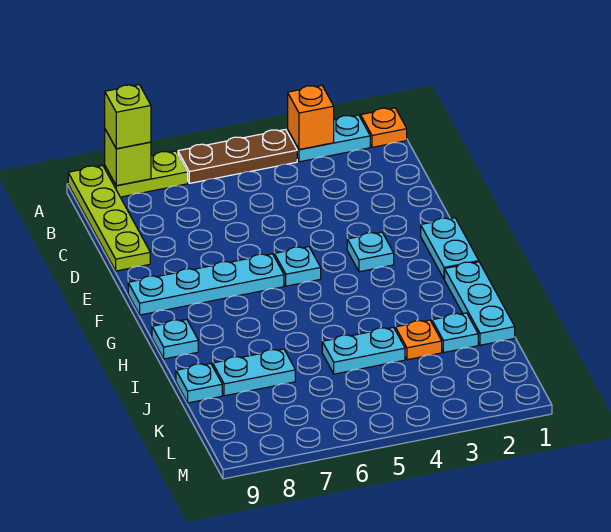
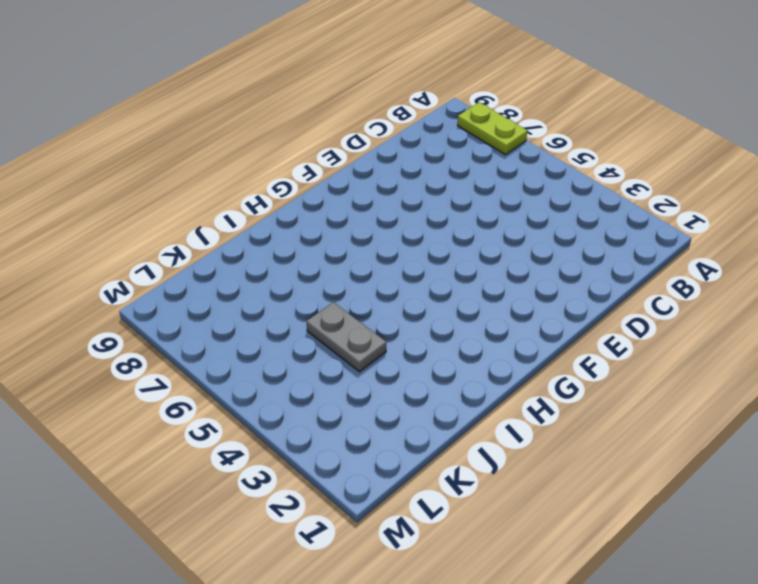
grey 1x2 plate [306,302,386,372] -> cyan 1x2 plate [322,327,405,374]
none -> orange 1x1 plate [361,108,407,147]
none -> cyan 1x2 plate [288,115,370,162]
none -> brown 1x3 plate [178,130,297,183]

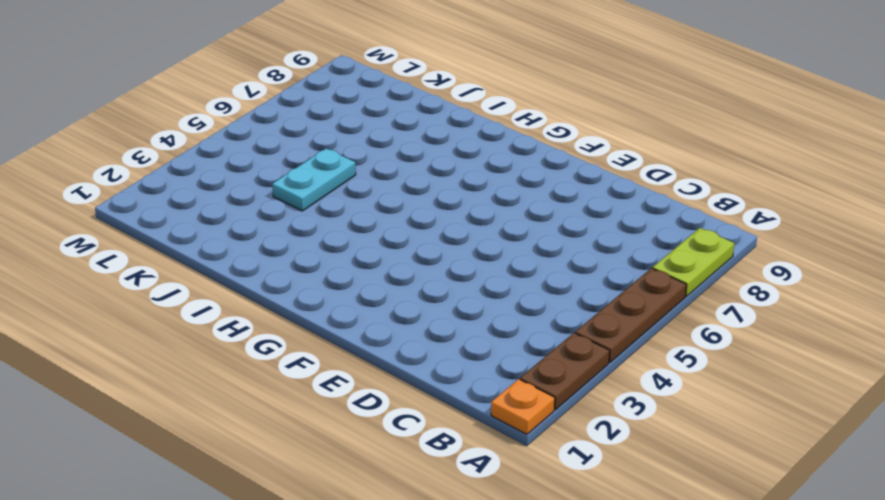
brown 1x2 plate [520,333,610,410] -> cyan 1x2 plate [288,115,370,162]
none -> lime 1x4 plate [68,166,150,271]
none -> cyan 1x2 plate [421,218,479,279]
none -> cyan 1x1 plate [347,232,394,272]

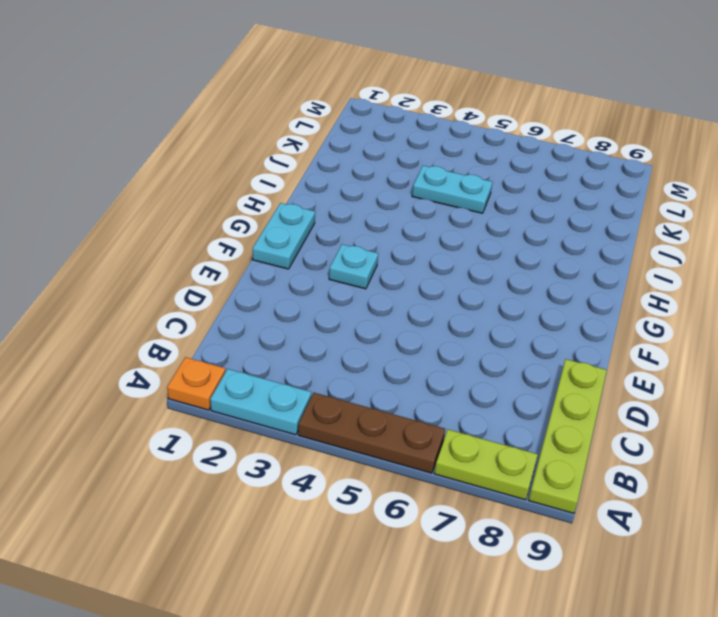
none -> cyan 1x1 plate [274,247,321,286]
none -> cyan 1x4 plate [128,254,284,315]
none -> cyan 1x3 plate [445,262,515,345]

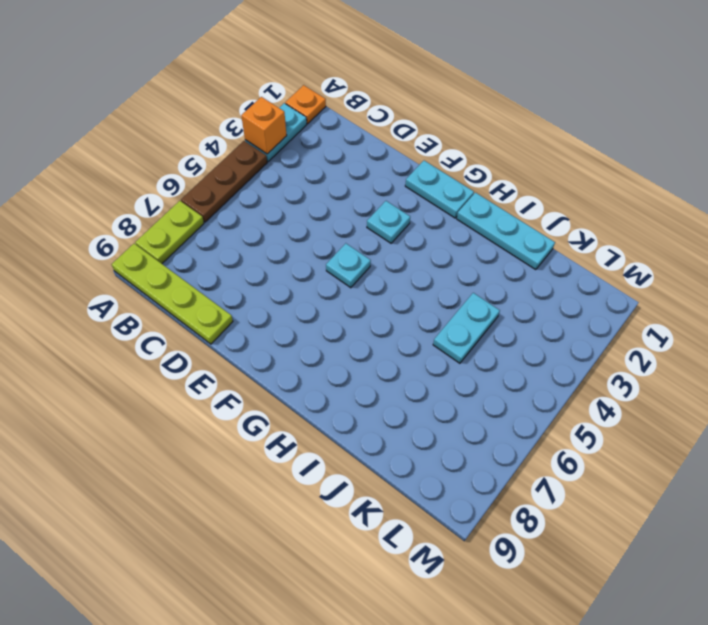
none -> cyan 1x4 plate [128,254,284,315]
none -> cyan 1x1 plate [152,319,198,359]
none -> cyan 1x1 plate [432,313,478,352]

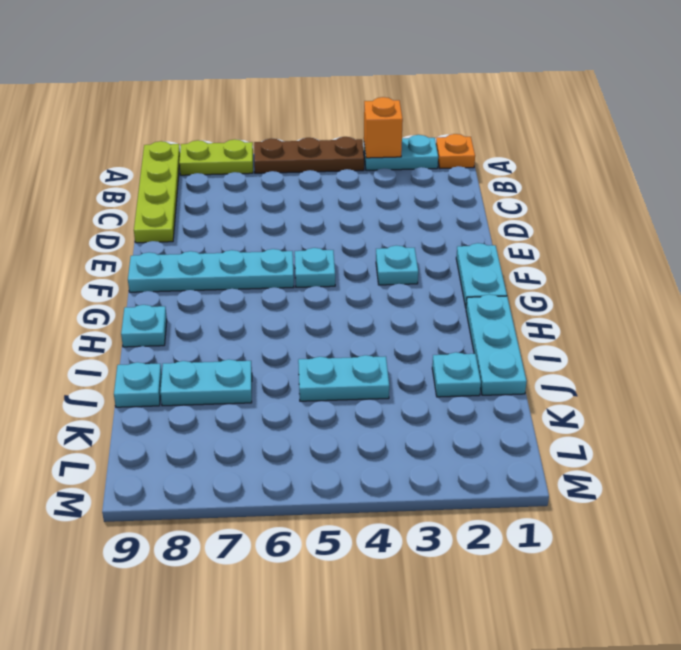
none -> orange 1x1 plate [395,320,442,360]
none -> lime 1x1 brick [105,130,151,186]
none -> lime 1x1 brick [105,85,151,149]

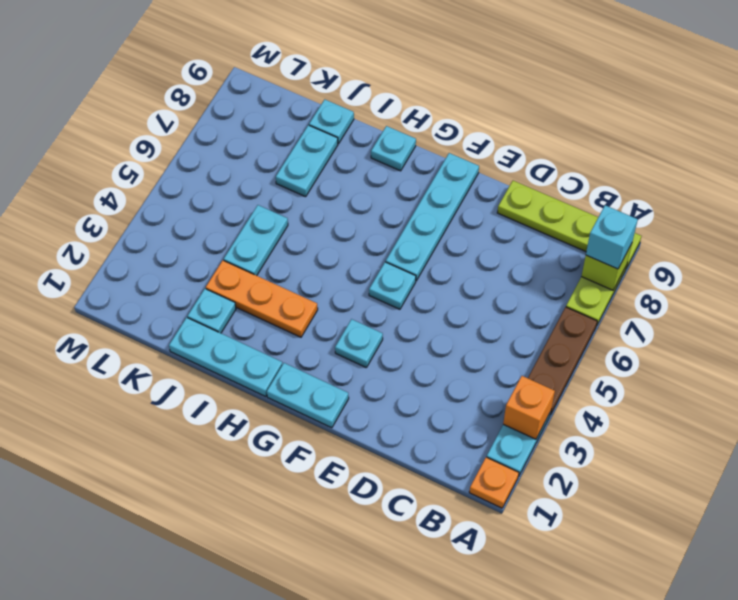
cyan 1x1 brick [586,205,638,269] -> lime 1x1 brick [105,85,151,149]
orange 1x3 plate [206,260,318,337] -> orange 1x1 plate [395,320,442,360]

